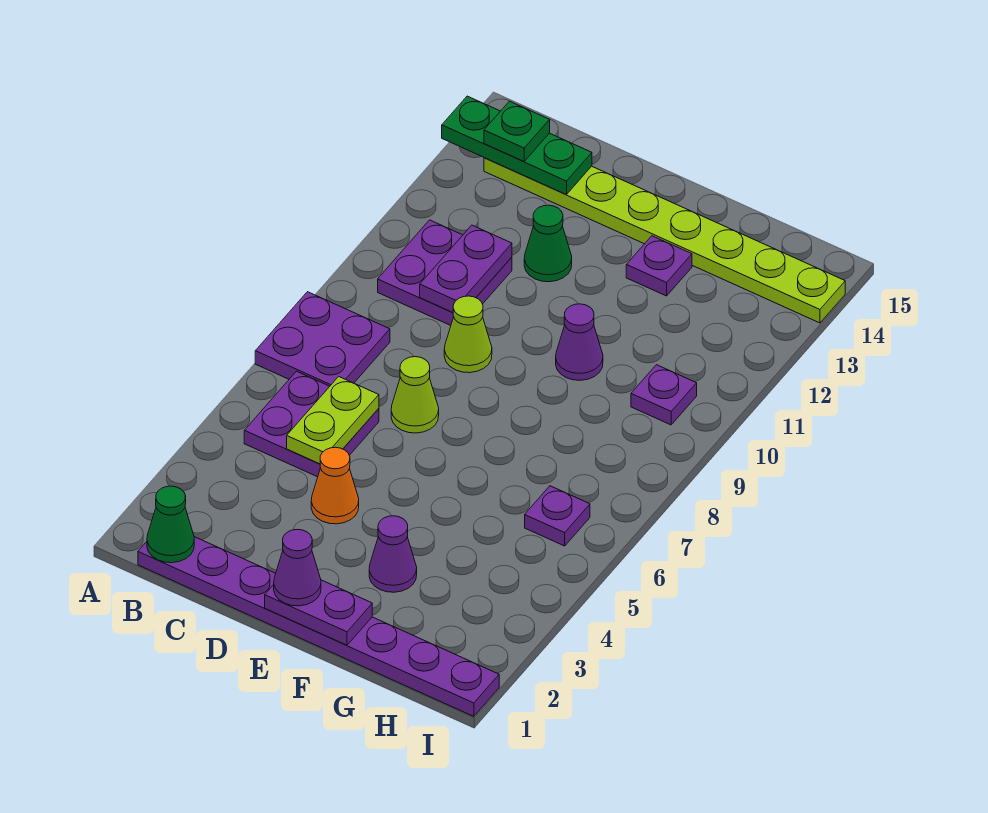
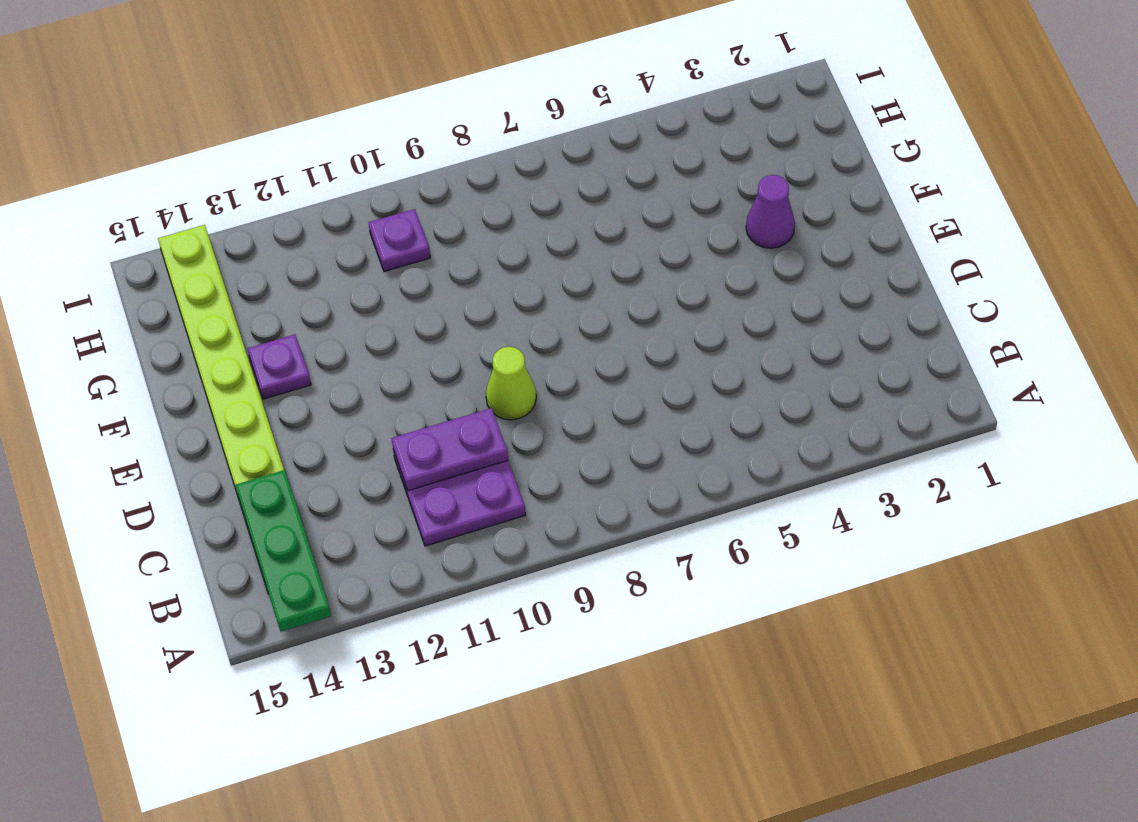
none -> purple 2x2 plate [255,292,390,386]
none -> purple 1x8 plate [138,537,499,716]
none -> purple 2x2 plate [244,371,379,477]

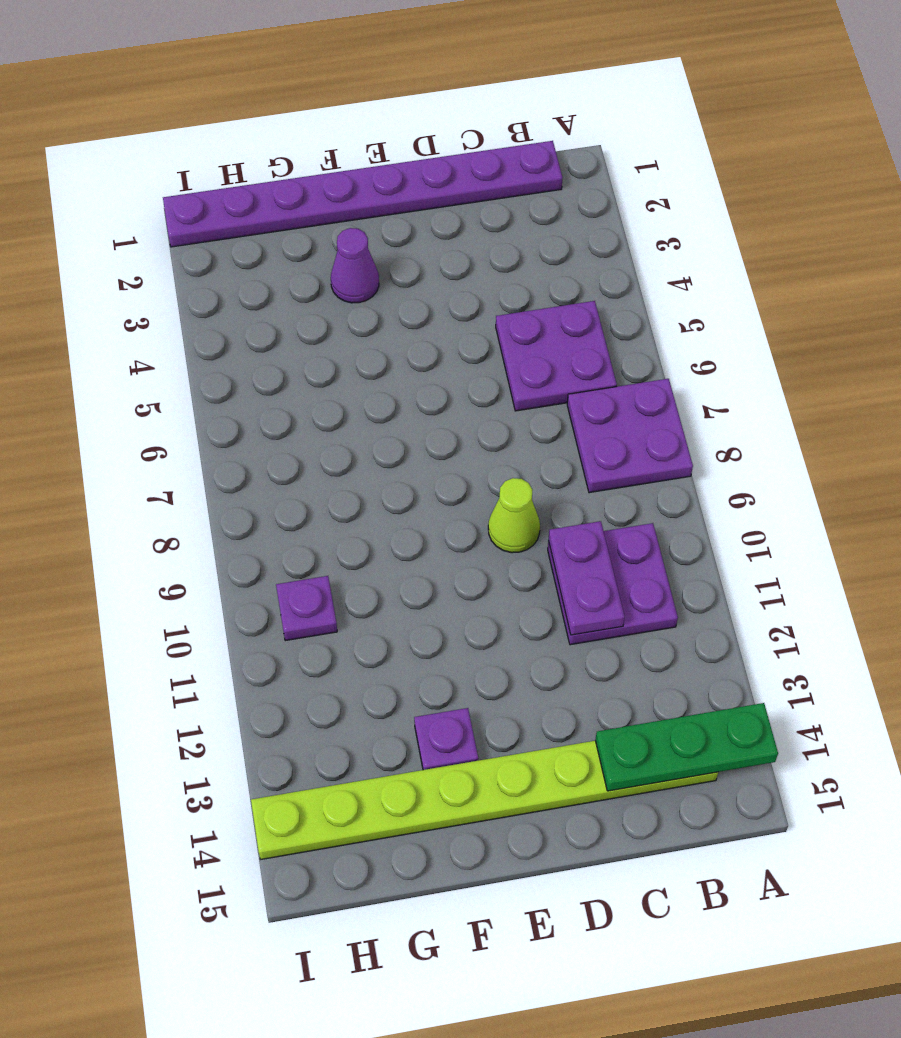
none -> orange 1x1 cone [311,447,359,524]
none -> lime 1x1 cone [391,357,439,433]
none -> green 1x1 cone [524,205,572,282]

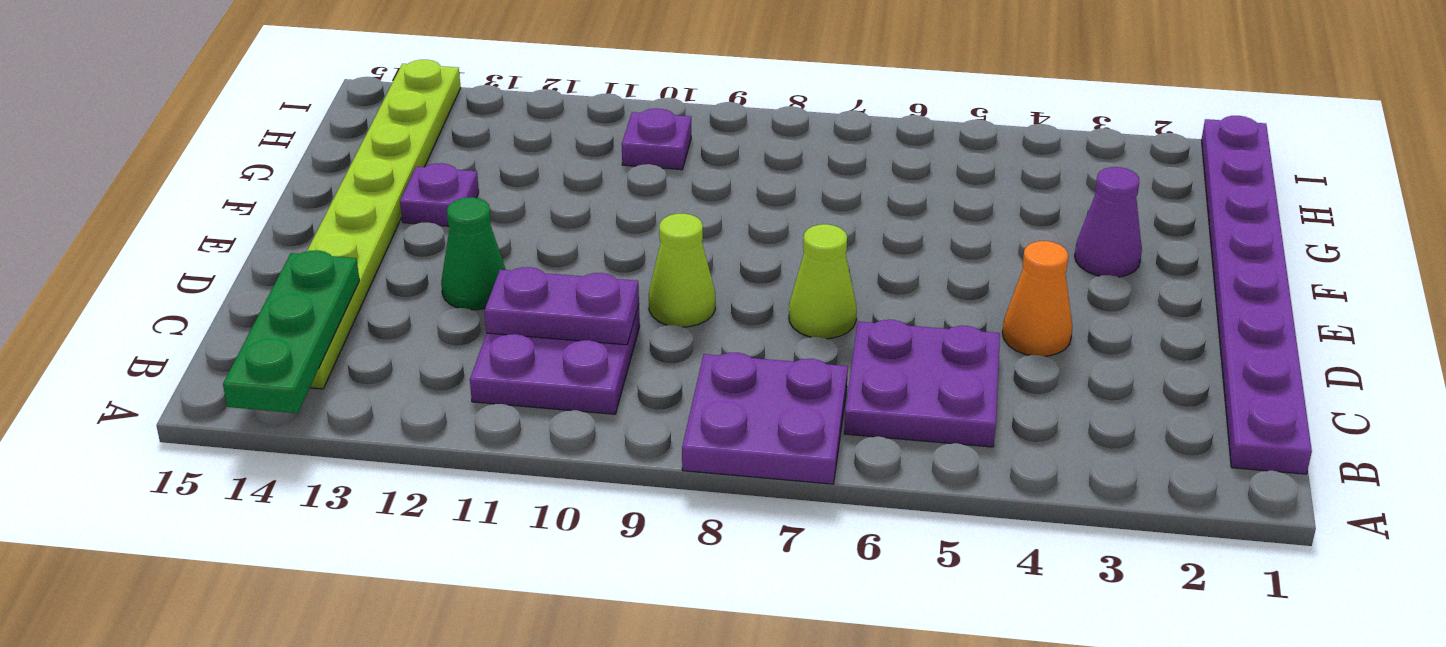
none -> purple 1x1 cone [556,304,603,380]
none -> purple 1x1 plate [525,486,590,546]
none -> green 1x1 cone [147,486,194,563]

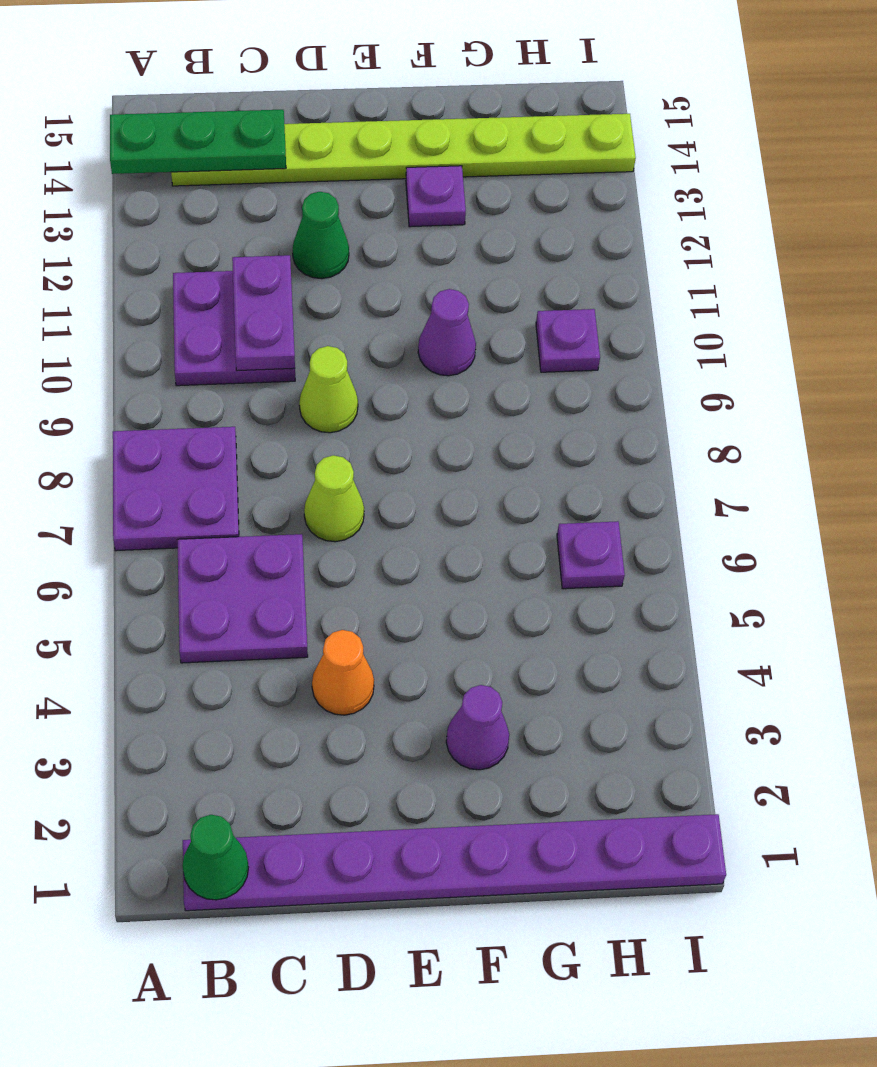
none -> lime 1x2 plate [287,377,379,464]
none -> purple 1x2 plate [265,580,372,645]
none -> green 1x1 plate [484,101,550,162]

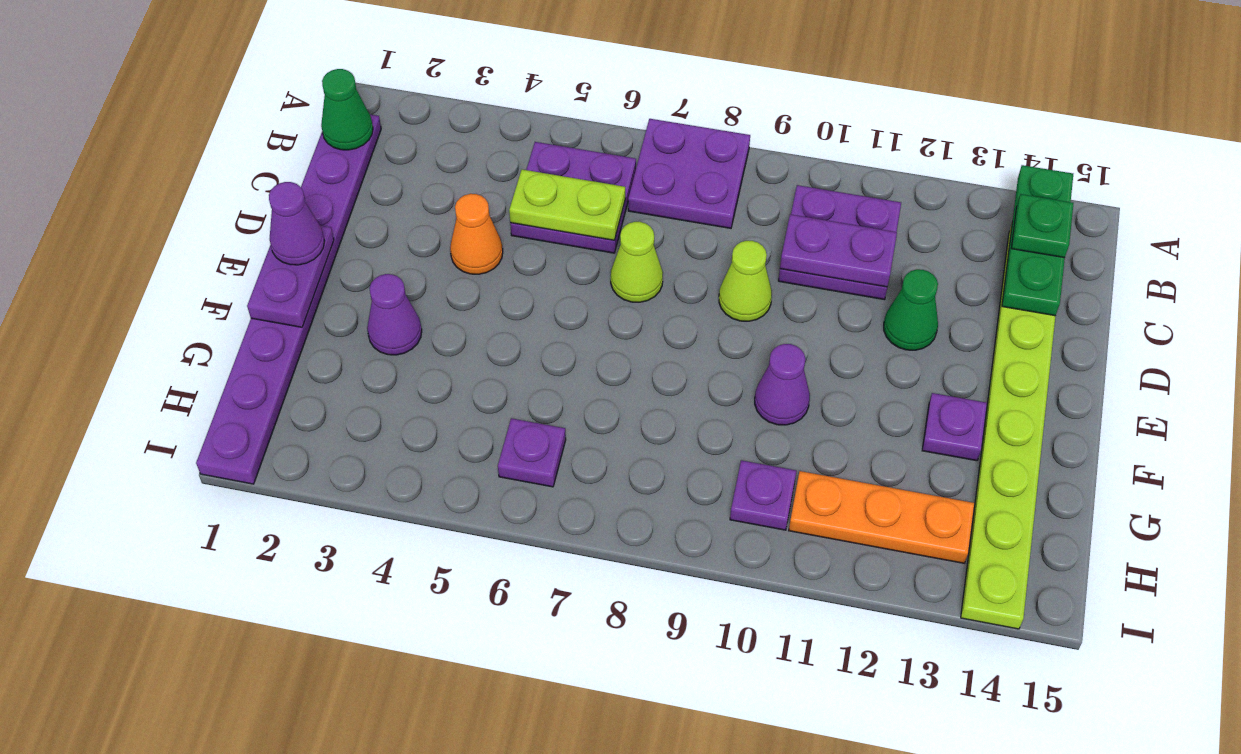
orange 1x3 plate [789,471,974,563] -> none

